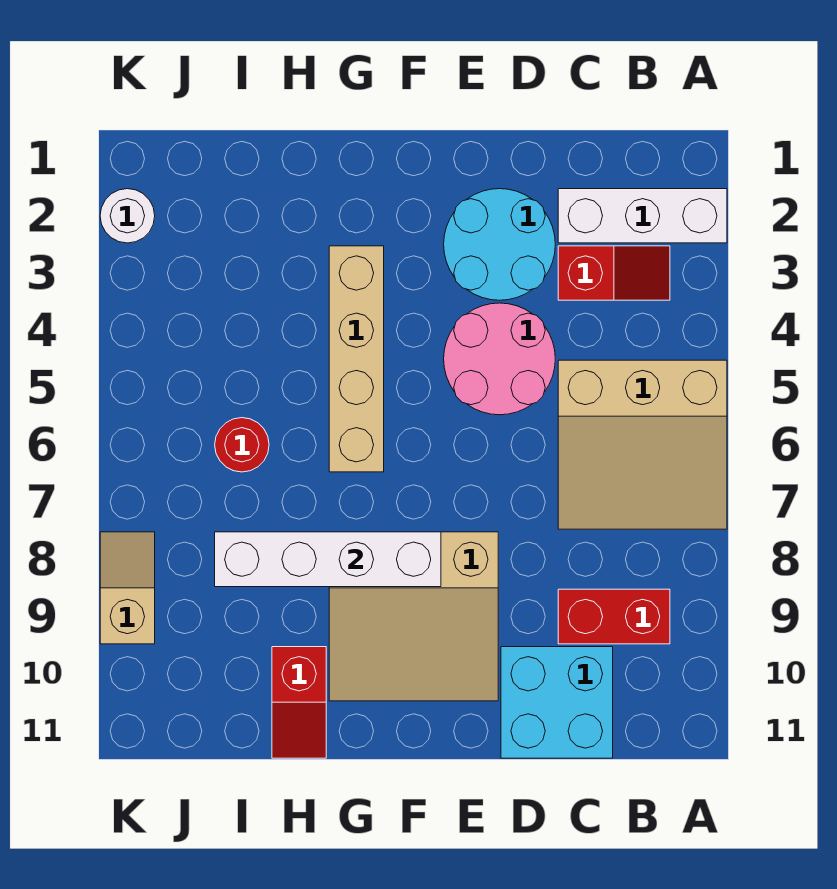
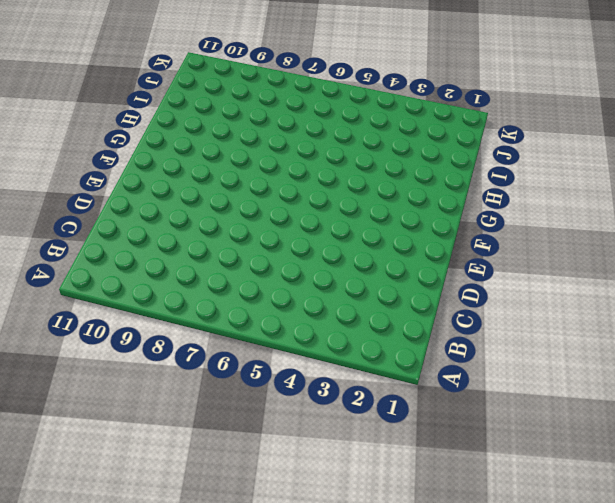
none -> white 1x3 brick [558,189,727,243]
none -> tan 3x3 slope [558,360,727,529]
none -> red 1x2 slope [558,246,670,300]

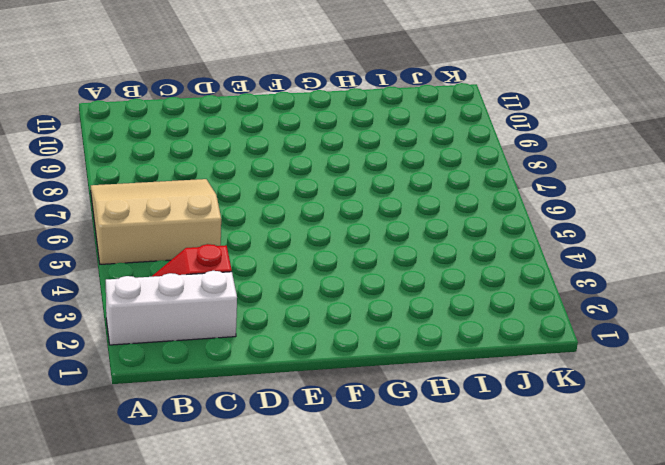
none -> red 1x2 brick [558,589,670,644]
none -> cyan 2x2 brick [501,647,613,758]
none -> cyan 2x2 round brick [444,189,555,300]

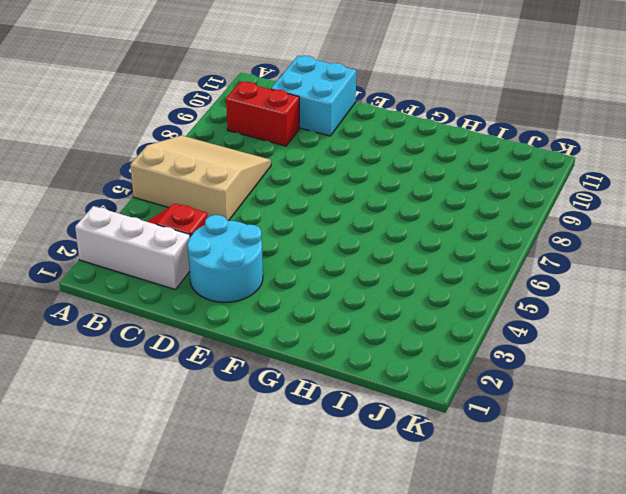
none -> pink 2x2 round brick [444,303,555,415]
none -> tan 3x3 slope [329,532,498,701]
none -> tan 1x4 brick [329,246,384,472]

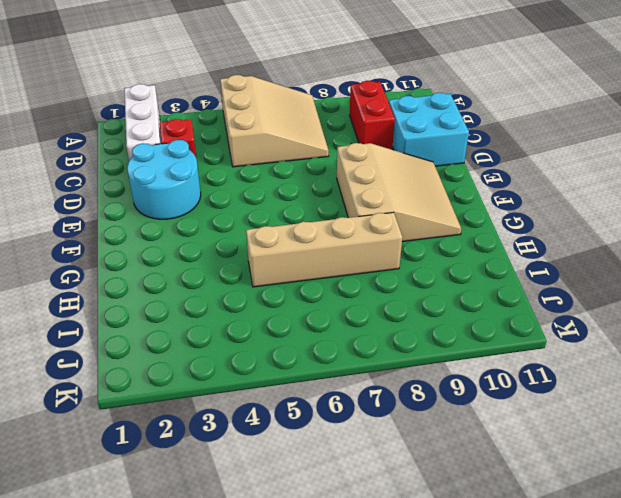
tan 1x4 brick [246,212,403,287] -> tan 1x4 brick moved to [329,246,384,472]
none -> pink 2x2 round brick [444,303,555,415]
none -> red 1x2 slope [272,647,326,758]
none -> red 1x1 round brick [215,418,269,472]

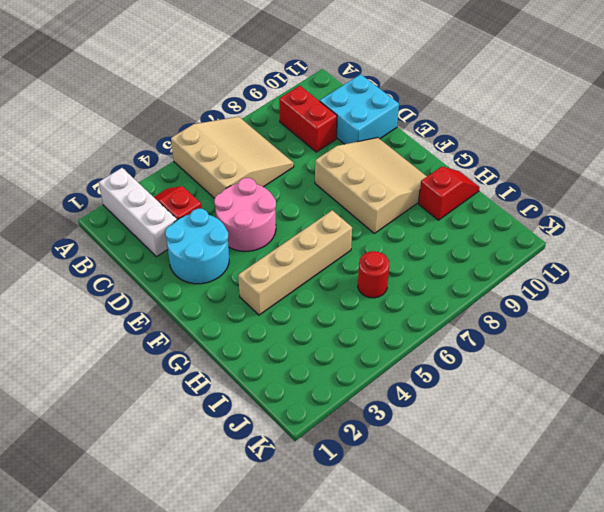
none -> white 1x1 round brick [100,189,155,243]
none -> tan 1x2 slope [100,532,155,644]
none -> white 1x4 brick [215,532,441,587]

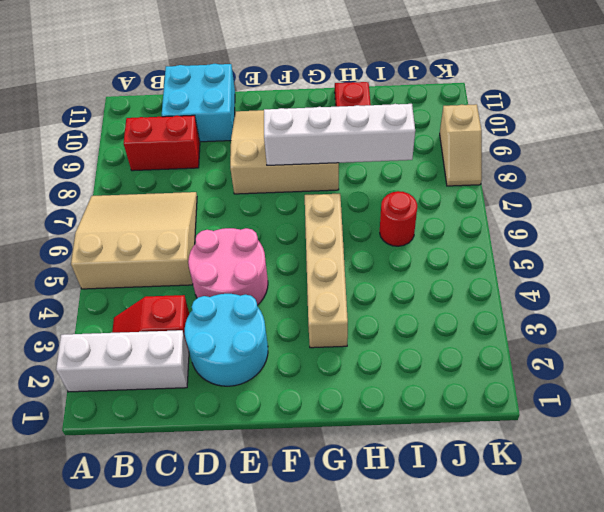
none -> white 1x1 round brick [100,189,155,243]

